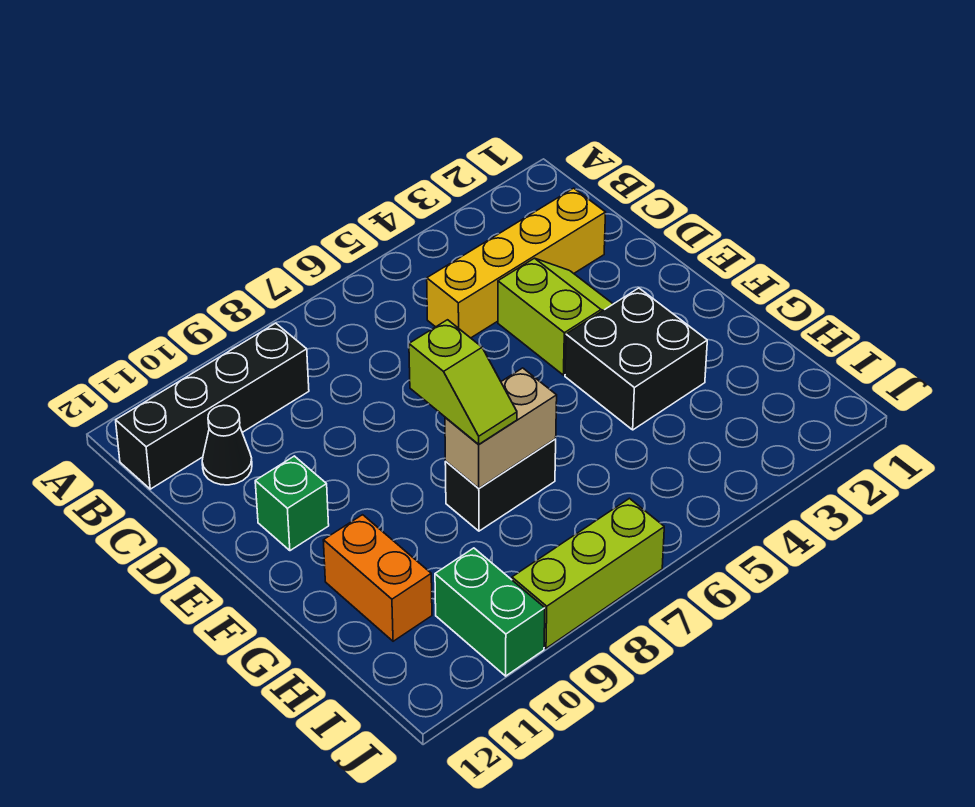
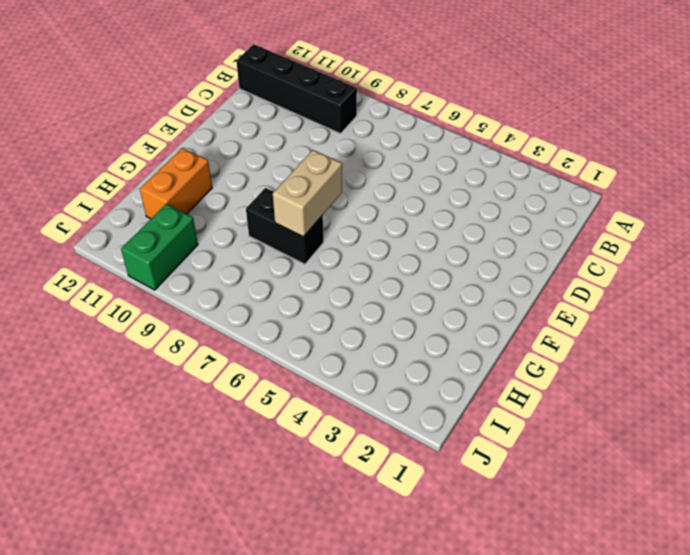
tan 1x2 brick [273,150,342,237] -> tan 1x2 brick turned to [445,368,557,488]
none -> yellow 1x4 brick [427,188,606,338]
none -> black 1x1 cone [202,406,252,485]
none -> lime 2x2 slope [498,258,613,375]

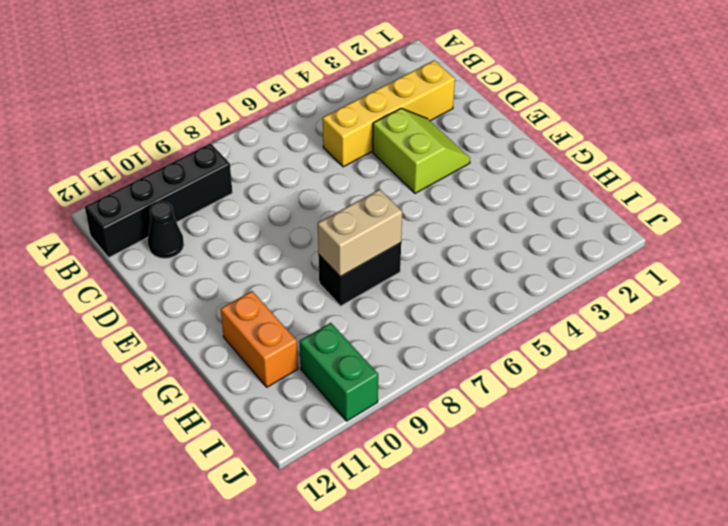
none -> green 1x1 brick [255,456,329,551]
none -> black 2x2 brick [565,288,707,430]
none -> lime 1x3 brick [512,498,664,648]

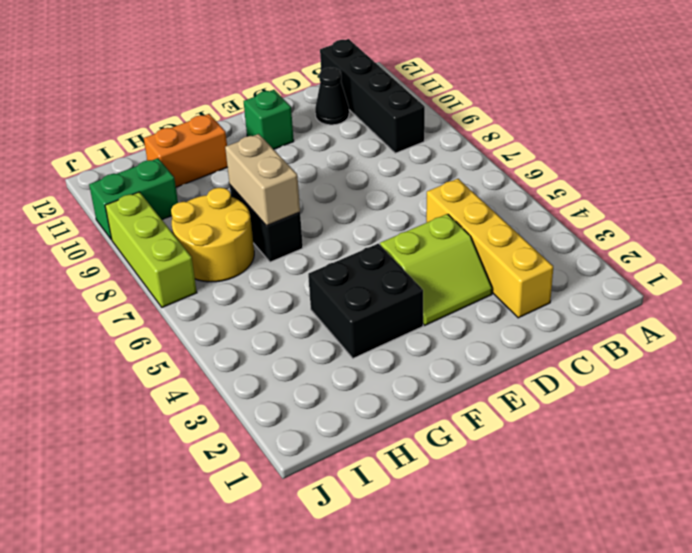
yellow 2x2 round brick [171,188,254,282] -> none
none -> lime 1x2 slope [409,320,517,444]

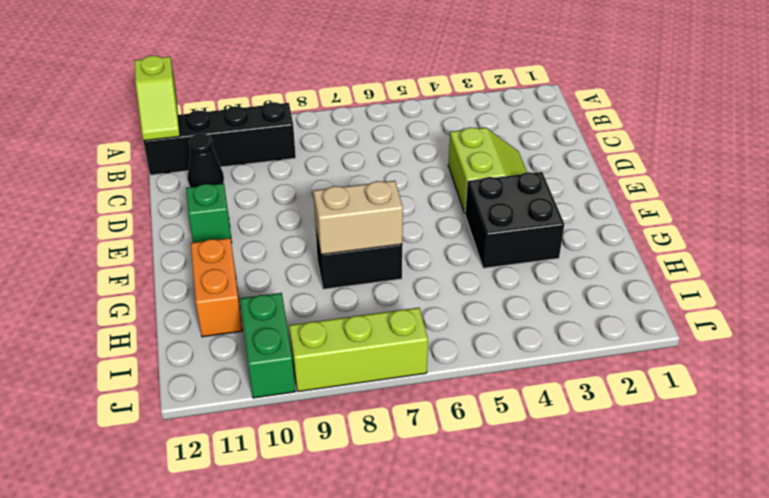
lime 1x2 slope [135,56,180,141] -> lime 1x2 slope moved to [409,320,517,444]
none -> yellow 1x4 brick [427,188,606,338]

